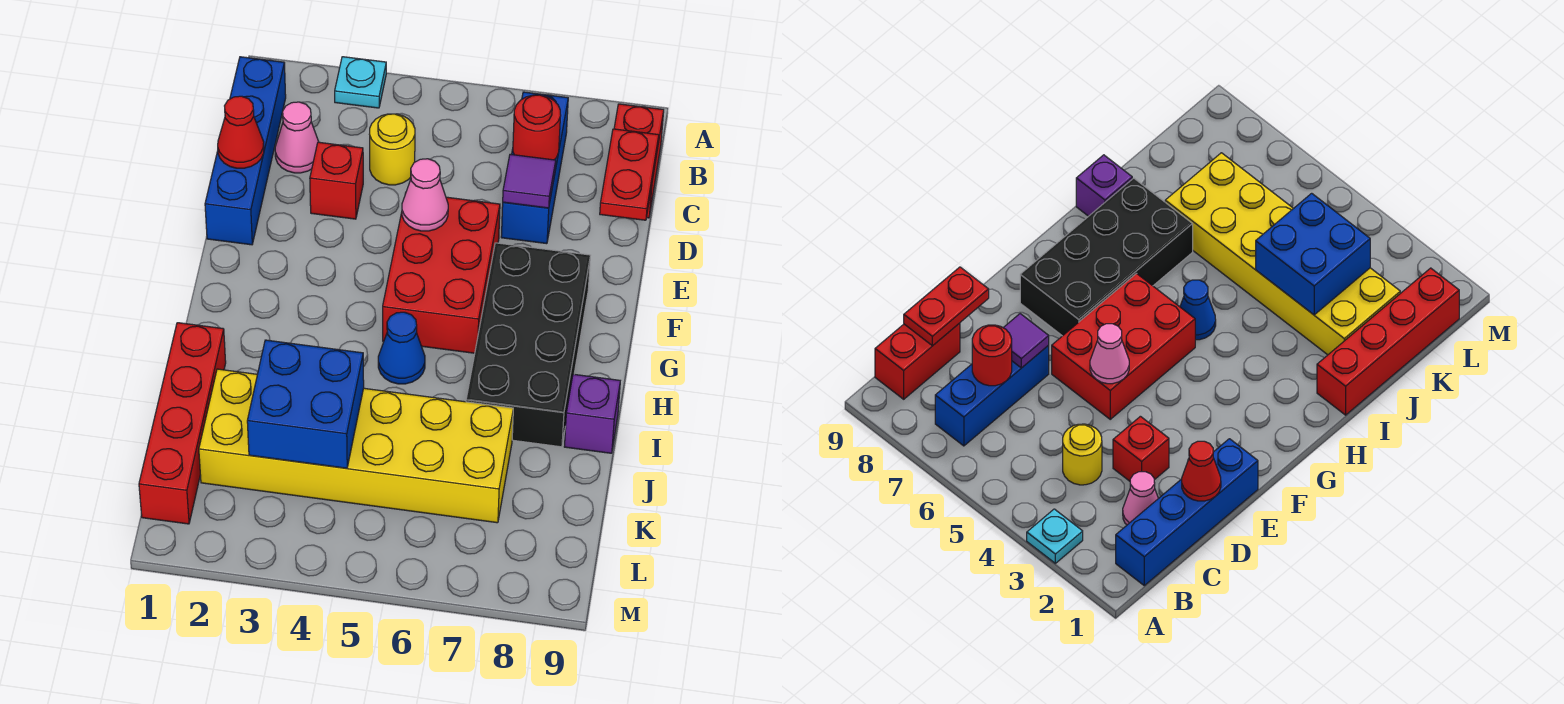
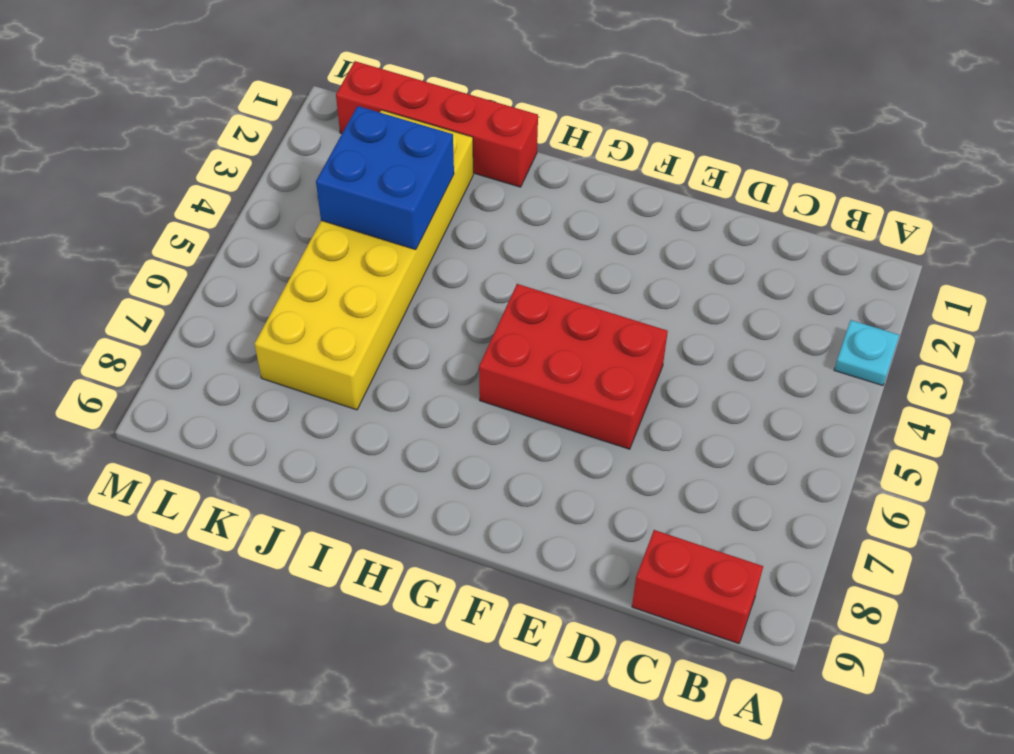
none -> blue 1x4 brick [205,57,286,245]
none -> blue 1x3 brick [501,92,568,244]
none -> pink 1x1 cone [275,102,319,173]

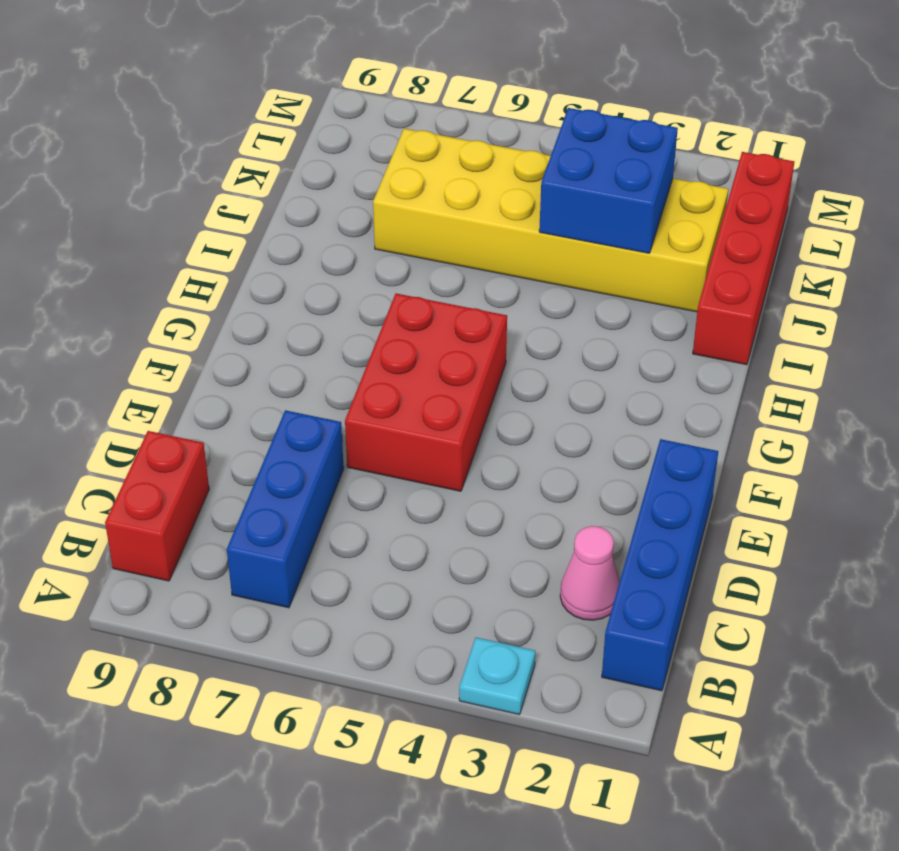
none -> yellow 1x1 round brick [369,114,415,185]
none -> red 1x1 brick [310,142,363,219]
none -> black 2x4 brick [466,243,590,447]

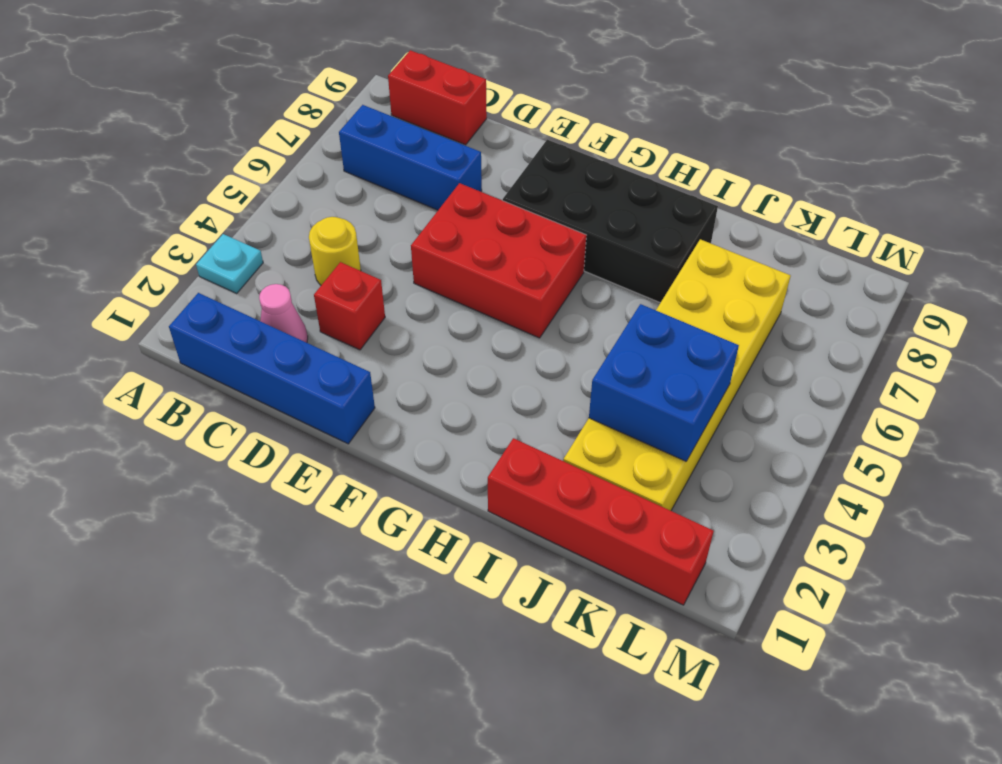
none -> blue 1x1 cone [378,312,425,384]
none -> purple 1x1 brick [564,374,620,453]
none -> red 1x1 round brick [513,95,561,160]

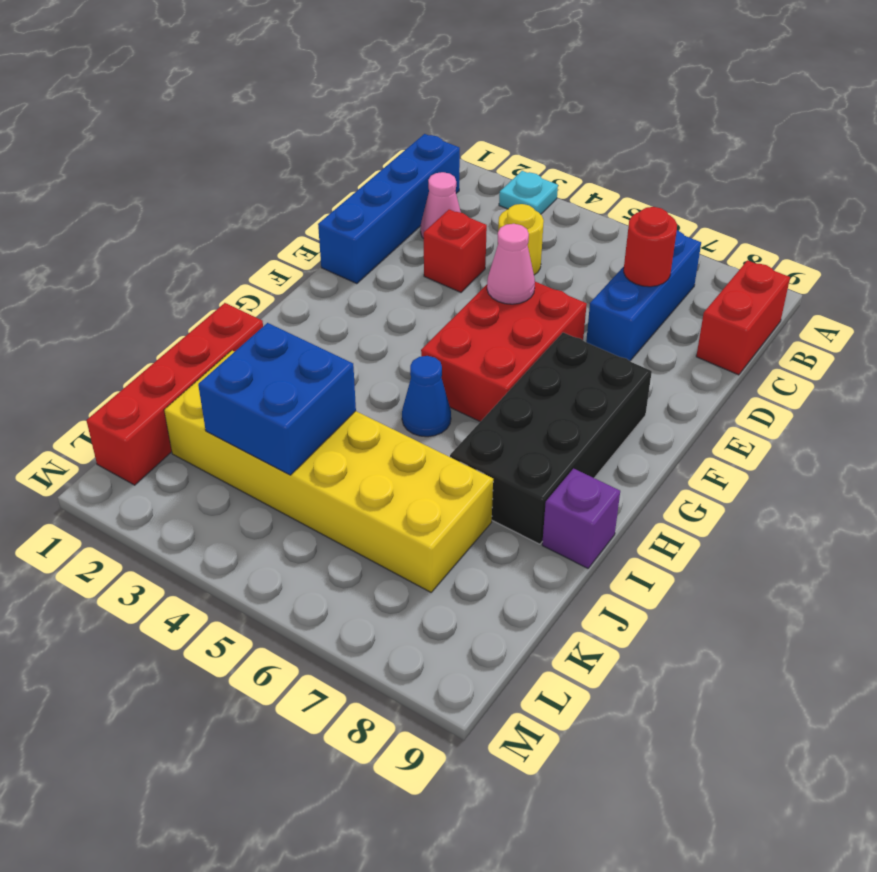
none -> red 1x2 plate [600,129,659,220]
none -> red 1x1 cone [218,96,264,168]
none -> purple 1x1 tile [503,154,556,208]

